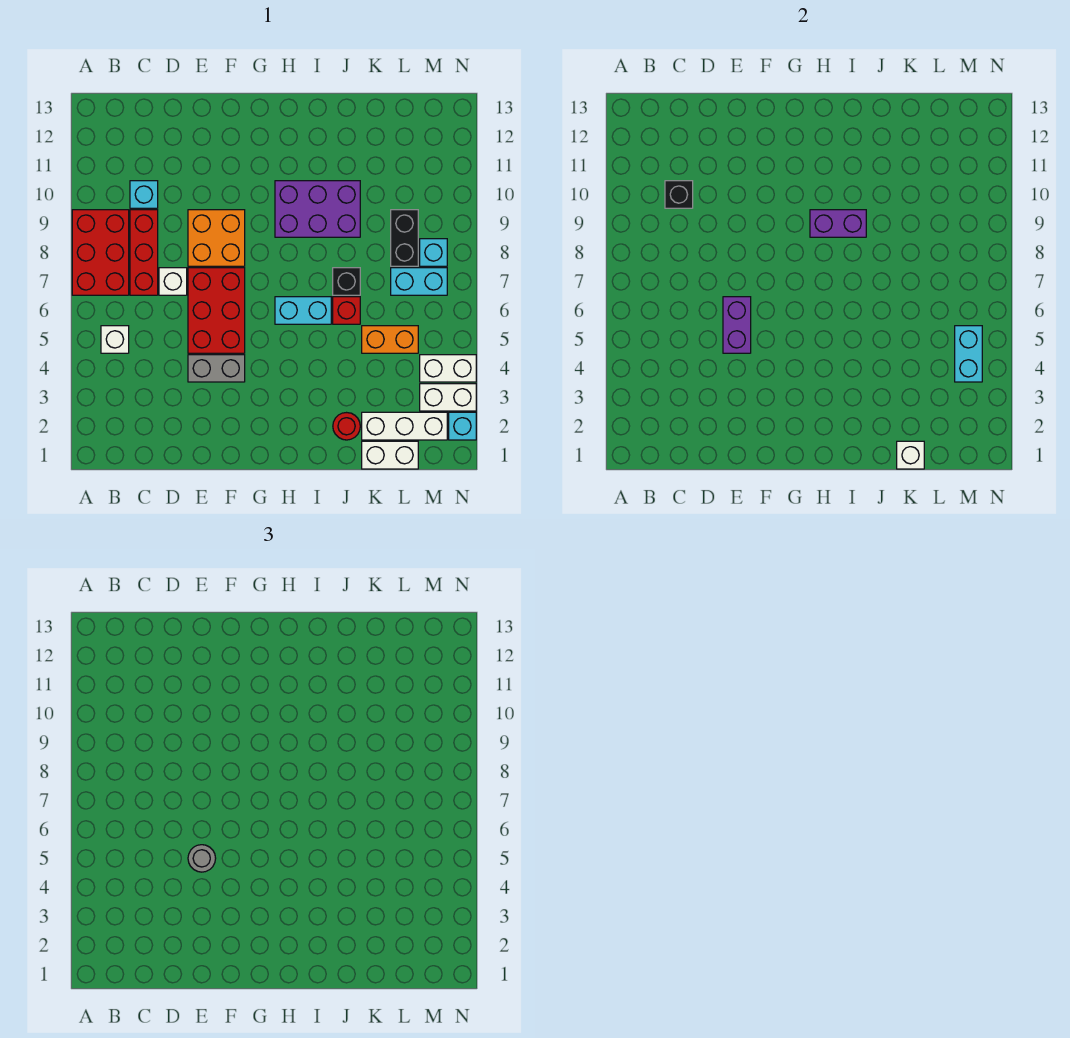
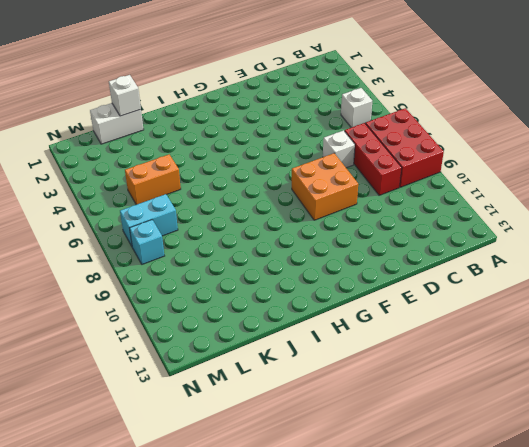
none -> cyan 1x1 brick [130,181,158,208]
none -> grey 1x2 brick [188,355,245,382]
none -> red 2x3 brick [188,268,245,353]

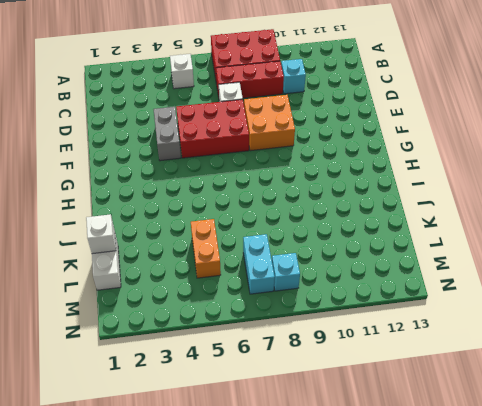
none -> cyan 1x2 brick [275,297,331,324]
none -> purple 2x3 brick [275,181,360,237]
none -> red 1x1 round brick [333,413,360,440]

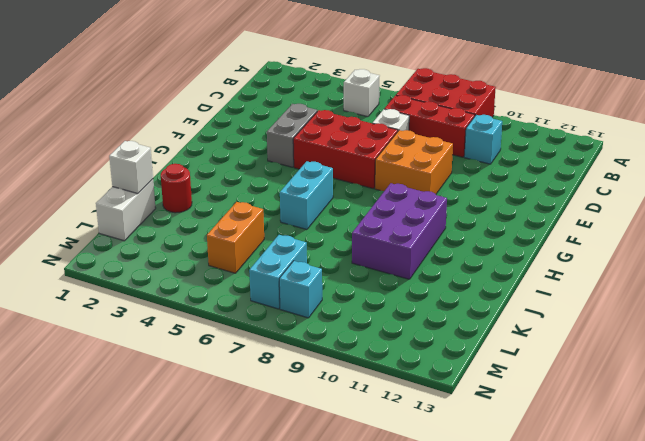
none -> red 1x1 brick [333,297,360,324]
none -> black 1x1 brick [333,268,360,295]
none -> white 1x3 brick [362,412,447,440]

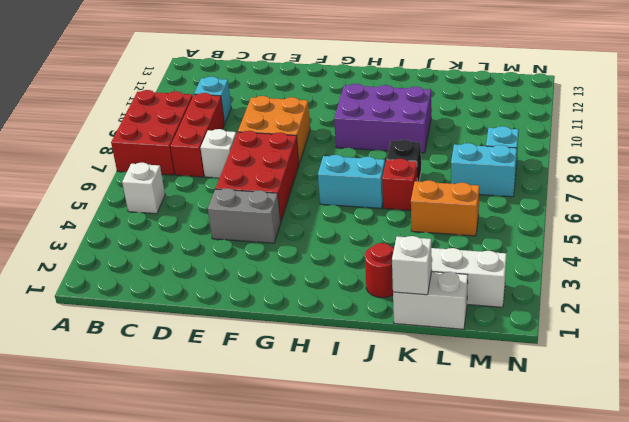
none -> black 1x2 brick [391,210,418,266]
none -> white 1x2 brick [420,384,476,411]
none -> white 1x2 brick [420,355,476,382]

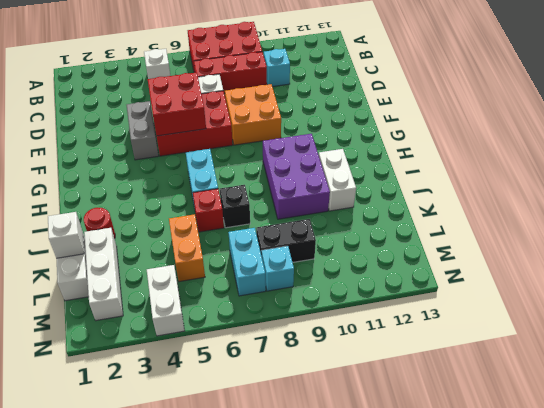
red 2x2 brick [148,72,206,136] -> purple 1x2 brick [723,297,751,353]
white 1x2 brick [319,149,356,211] -> white 1x2 brick moved to [420,384,476,411]
none -> cyan 1x1 brick [449,412,476,440]
none -> black 1x1 brick [665,181,693,208]
none -> purple 1x2 brick [810,210,866,237]

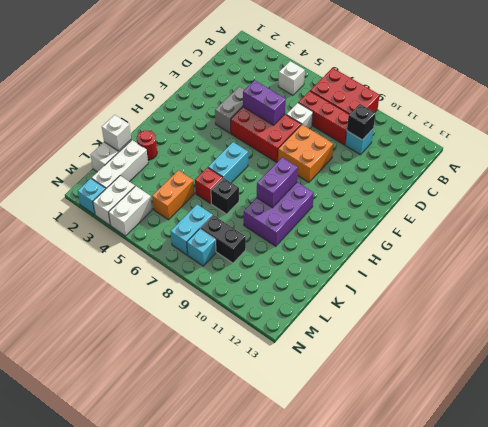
none -> cyan 1x2 brick [955,326,982,382]
none -> grey 1x1 round brick [188,845,216,872]

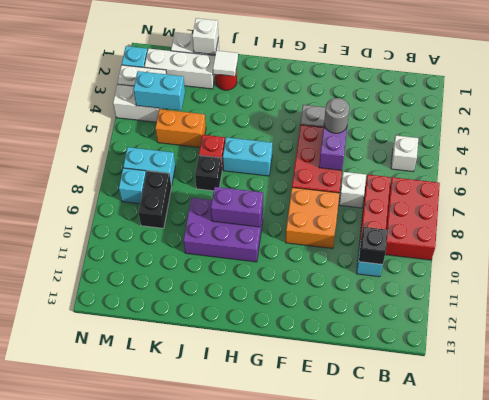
white 1x1 tile [213,51,238,76] -> none
cyan 1x2 brick [133,71,185,110] -> cyan 1x2 brick turned to [955,326,982,382]

